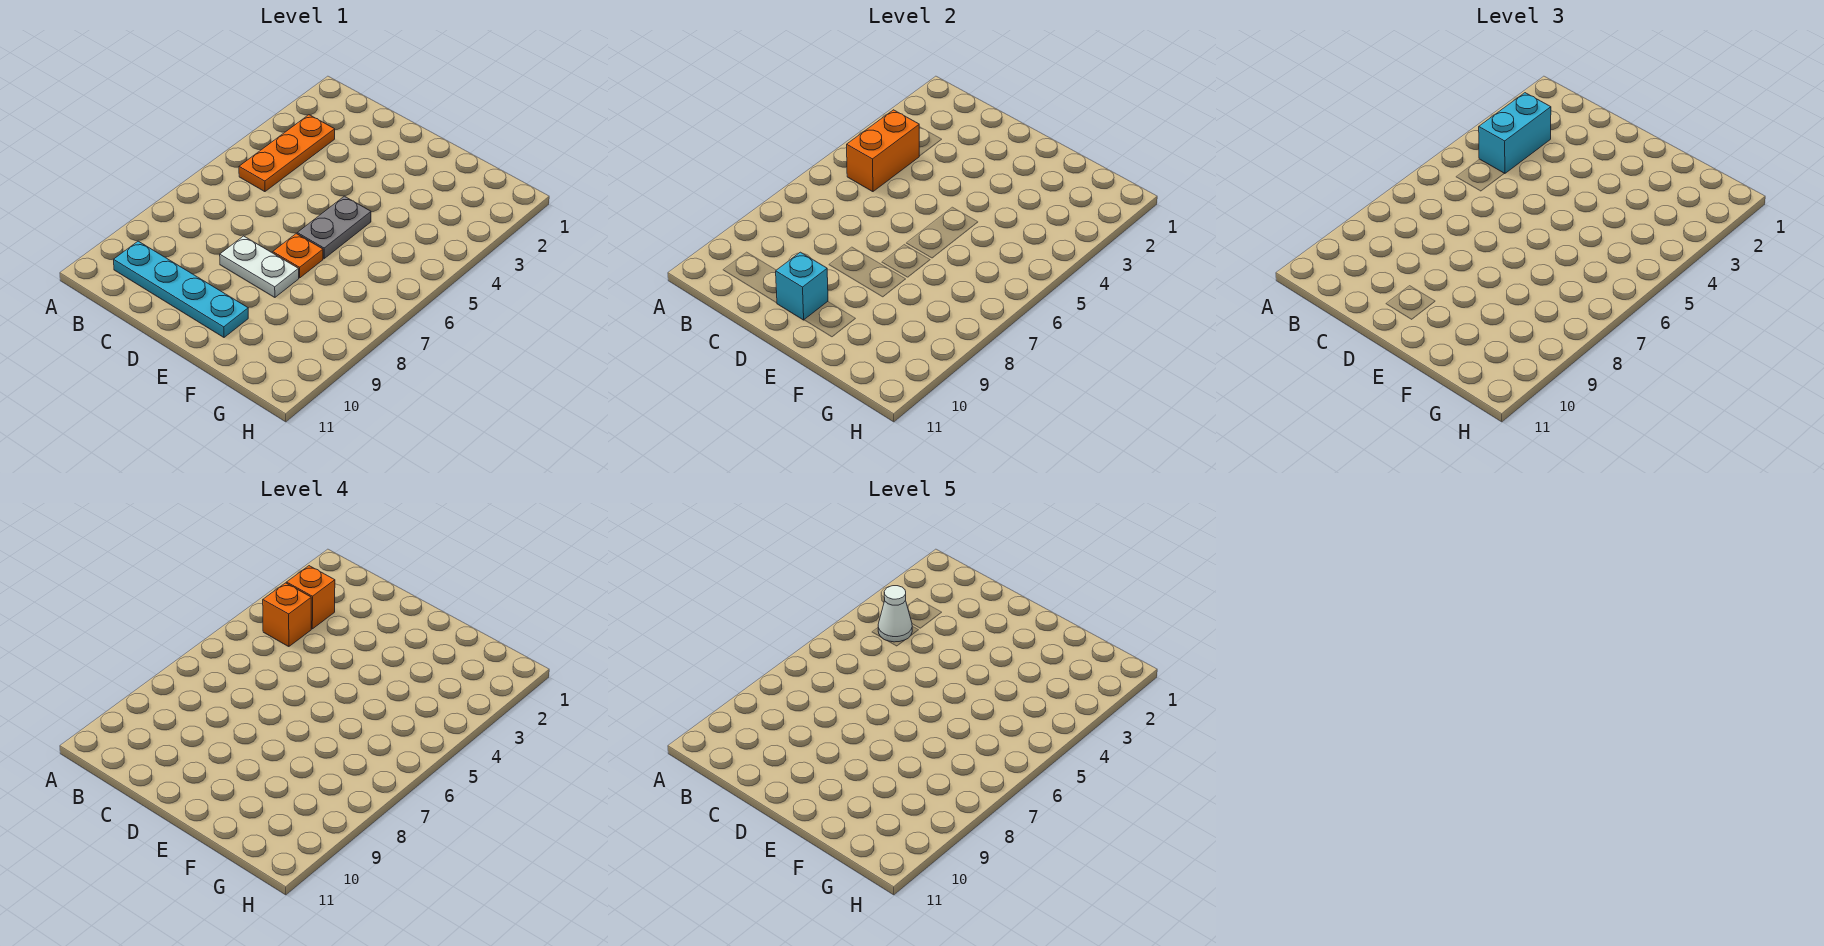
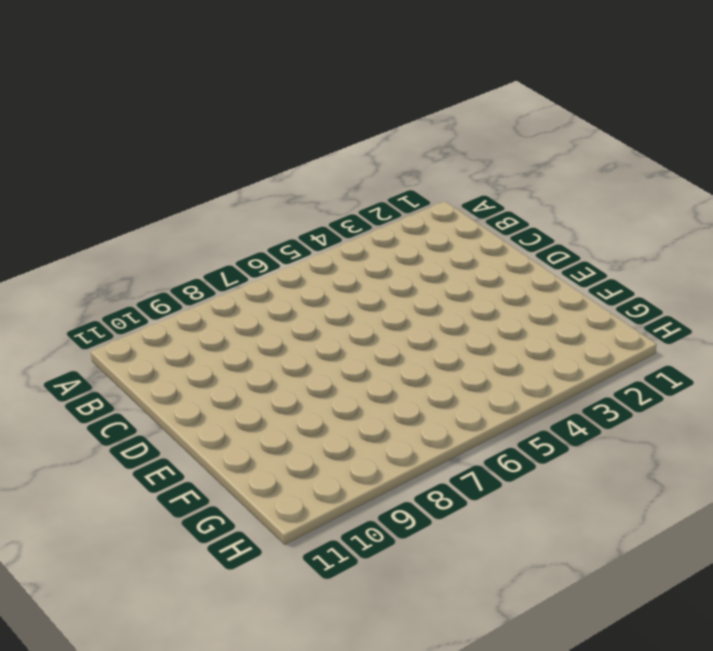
none -> orange 1x3 plate [239,115,335,192]
none -> cyan 1x4 plate [114,241,248,337]

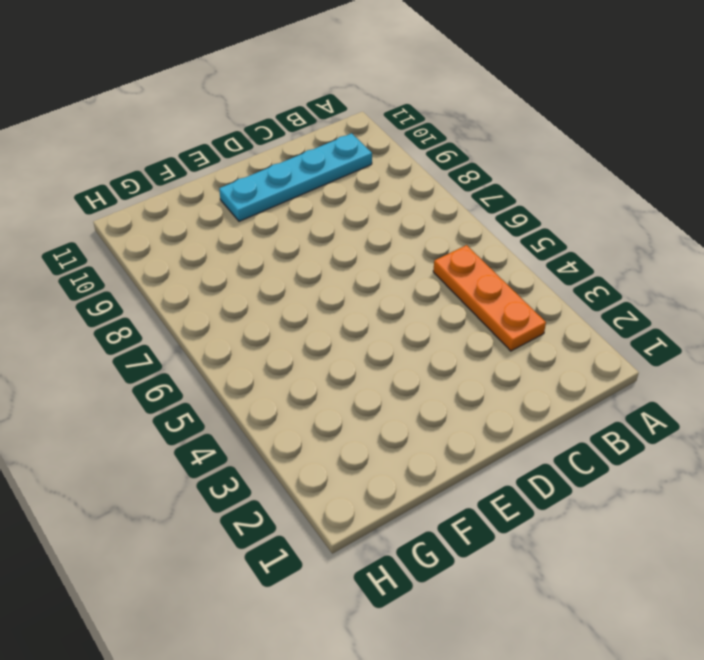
none -> white 1x2 plate [220,236,299,297]
none -> grey 1x2 plate [297,196,371,259]

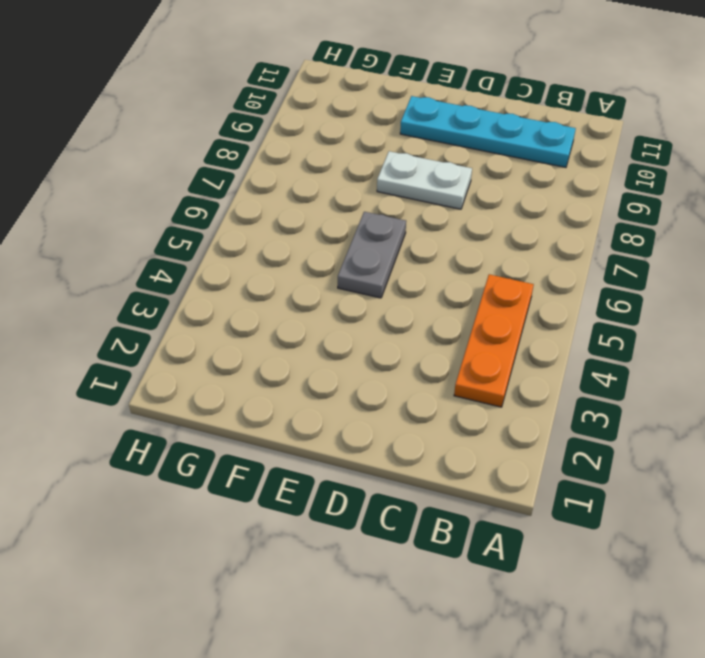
none -> orange 1x1 plate [273,234,323,278]
none -> orange 1x2 brick [847,110,919,192]

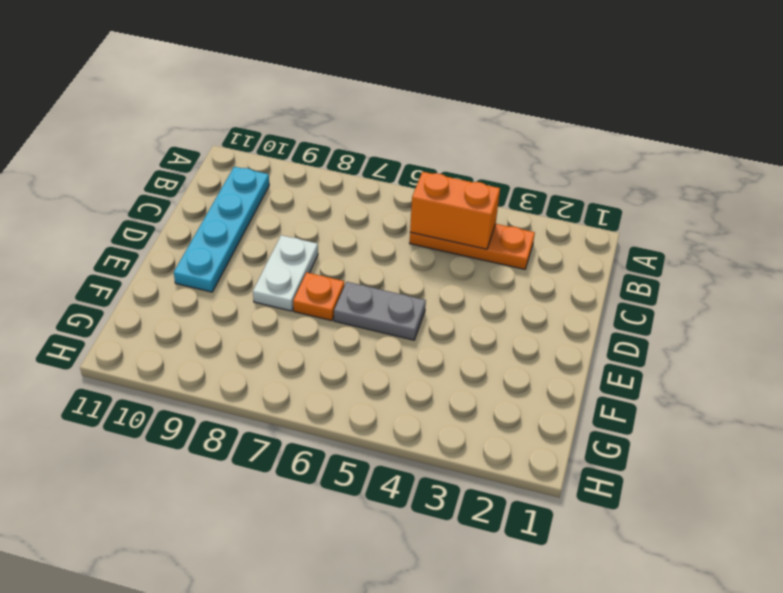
none -> cyan 1x1 brick [776,252,828,320]
none -> cyan 1x2 brick [1479,93,1551,174]

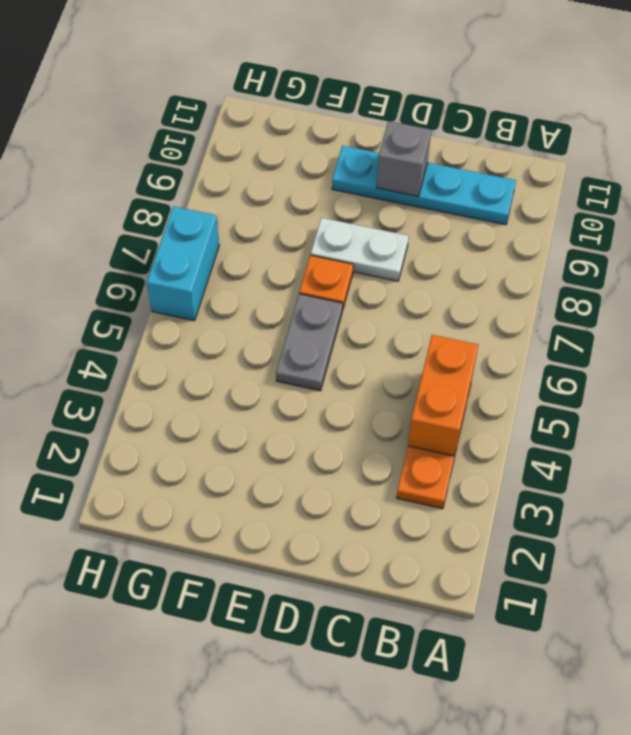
grey 1x1 brick [377,121,431,196] -> cyan 1x1 brick [776,252,828,320]
cyan 1x2 brick [147,206,219,321] -> cyan 1x2 brick moved to [1479,93,1551,174]
none -> orange 1x1 brick [287,566,335,629]
none -> orange 1x1 brick [263,583,311,647]

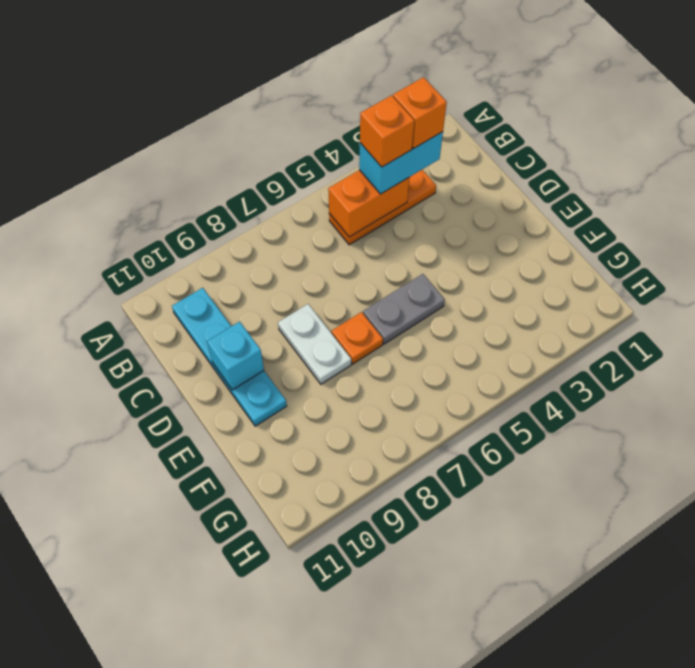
none -> white 1x1 cone [878,586,912,642]

